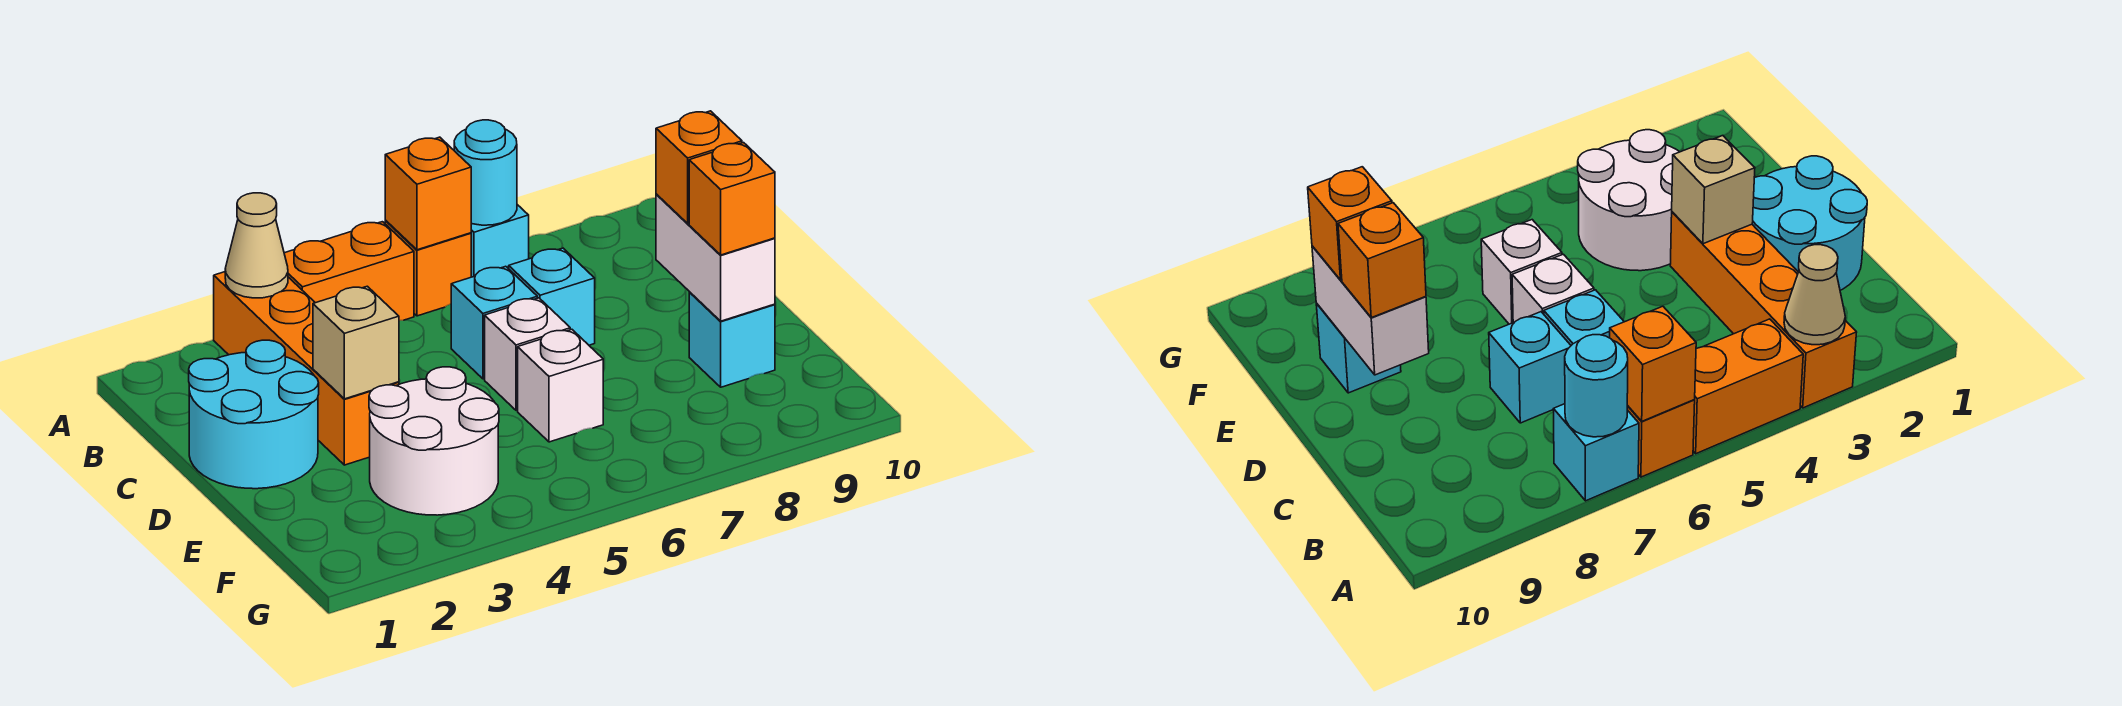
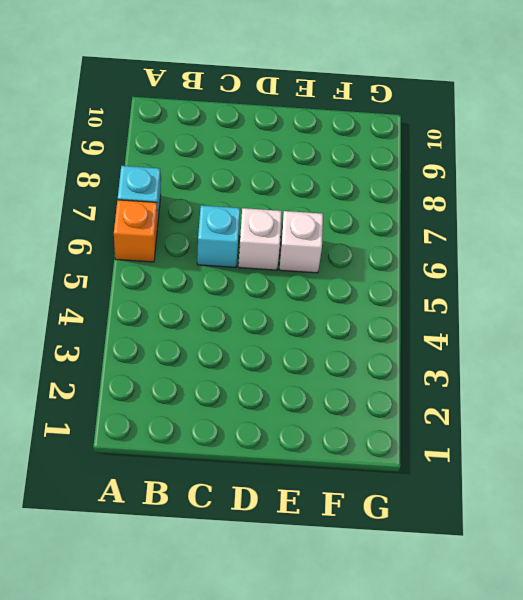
none -> orange 1x4 brick [214,272,399,465]
none -> orange 1x2 brick [284,222,414,321]
none -> cyan 2x2 round brick [189,340,319,489]

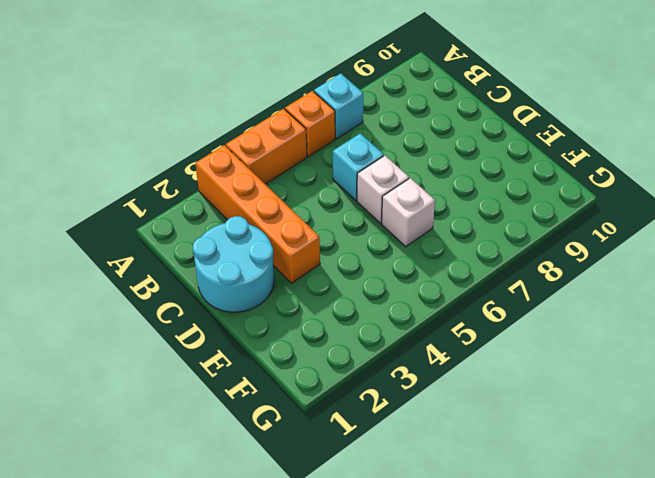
none -> cyan 1x1 brick [509,248,595,345]
none -> white 2x2 round brick [369,367,499,515]
none -> cyan 1x1 brick [689,292,775,387]

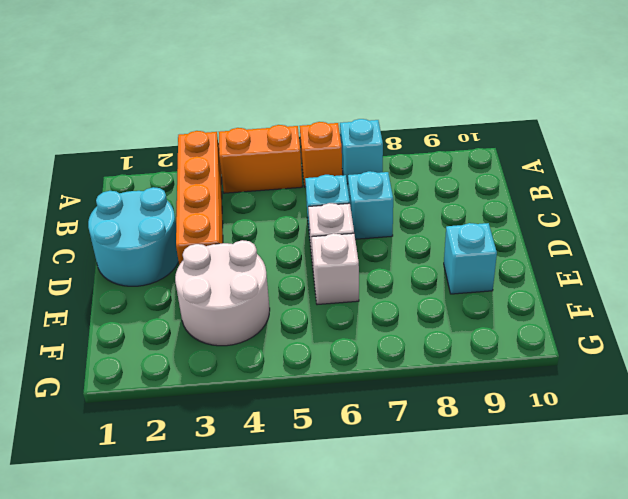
none -> tan 1x1 cone [225,193,288,298]
none -> orange 1x1 brick [385,137,471,250]
none -> cyan 1x1 round brick [454,120,517,225]

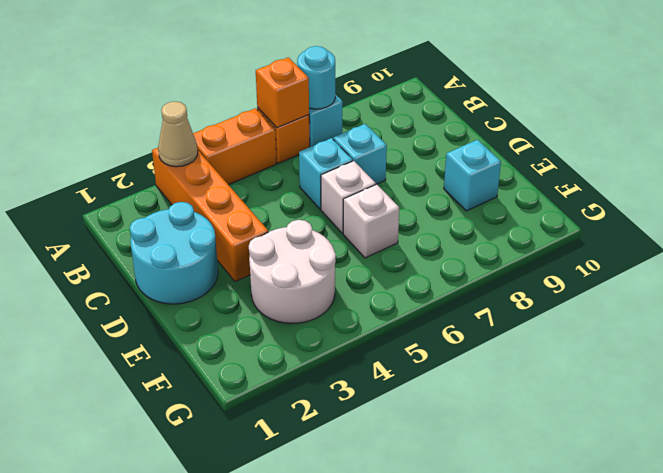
none -> tan 1x1 brick [313,286,399,399]
none -> white 1x2 brick [656,194,775,321]
none -> orange 1x1 brick [656,111,742,223]

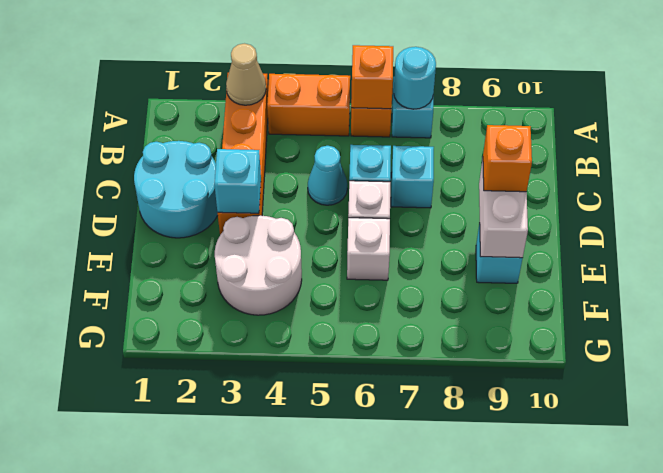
cyan 1x1 cone [308,146,347,205] -> none
cyan 1x1 brick [214,149,261,213] -> tan 1x1 brick [313,286,399,399]
none -> orange 1x1 brick [689,143,775,255]

